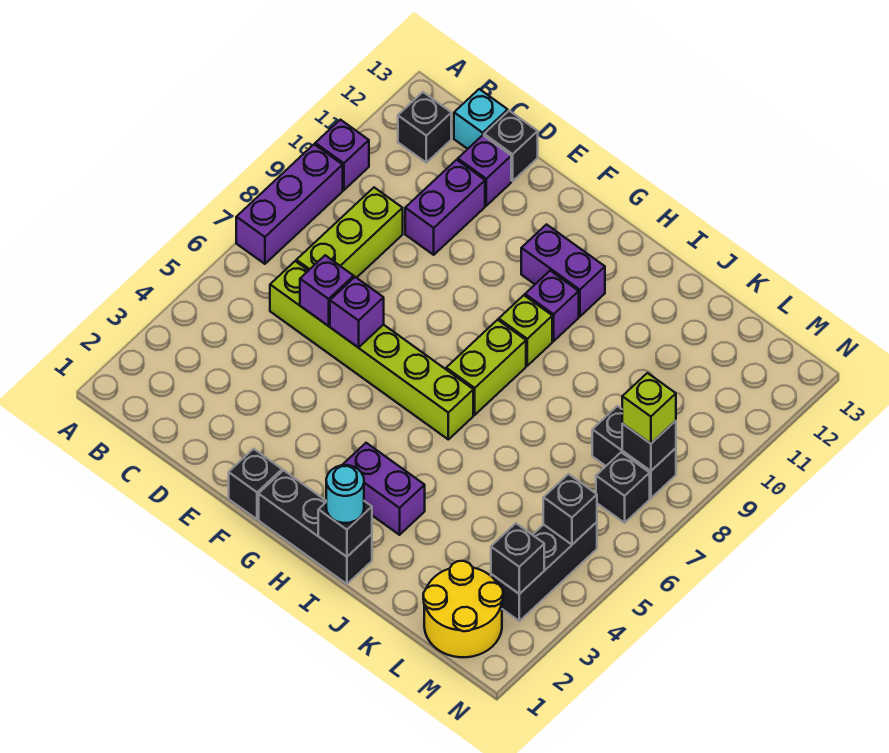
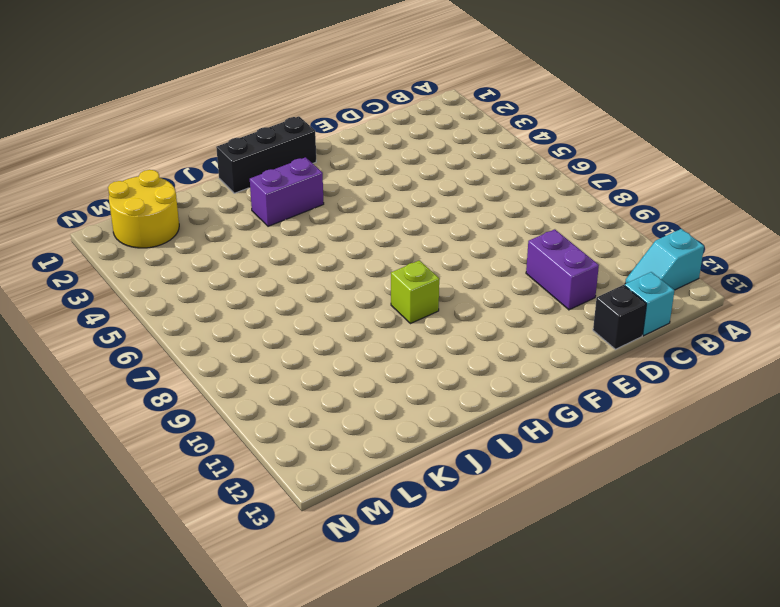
cyan 1x2 slope [625,229,704,290] -> black 1x1 brick [398,92,451,162]
none -> purple 1x3 brick [236,144,343,264]
none -> purple 1x1 brick [315,120,369,190]
none -> lime 1x6 brick [270,261,473,439]

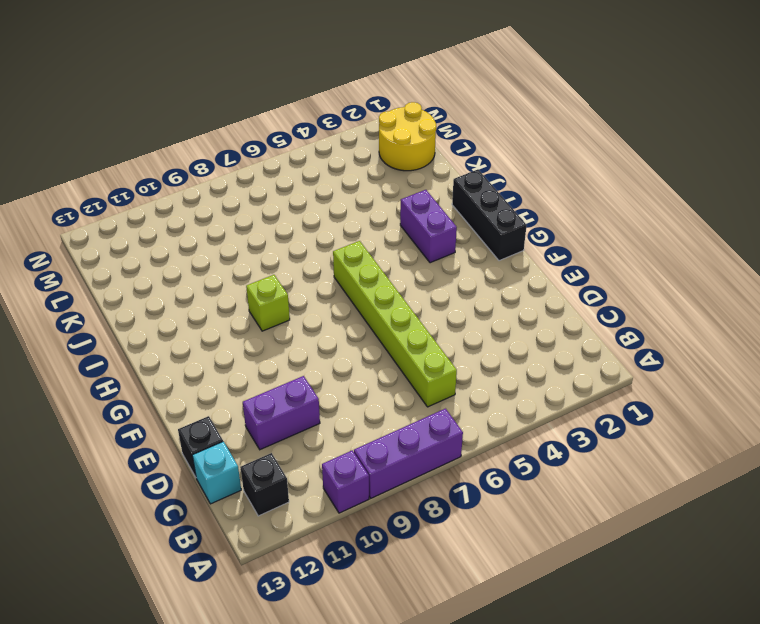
none -> lime 1x3 brick [296,188,403,278]
none -> purple 1x1 brick [458,135,511,206]
none -> black 1x1 brick [229,449,282,519]

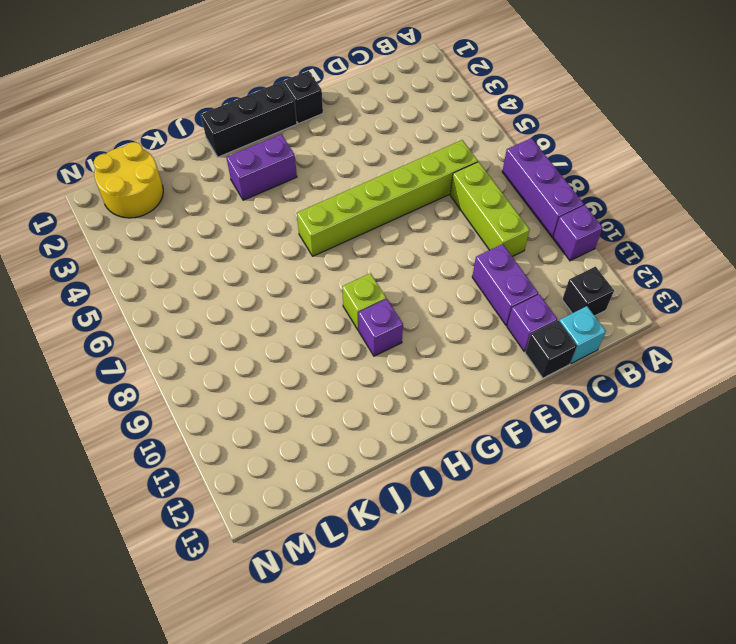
none -> purple 1x2 brick [521,225,605,317]
none -> lime 1x2 brick [446,320,526,415]
none -> black 1x2 brick [592,406,676,498]

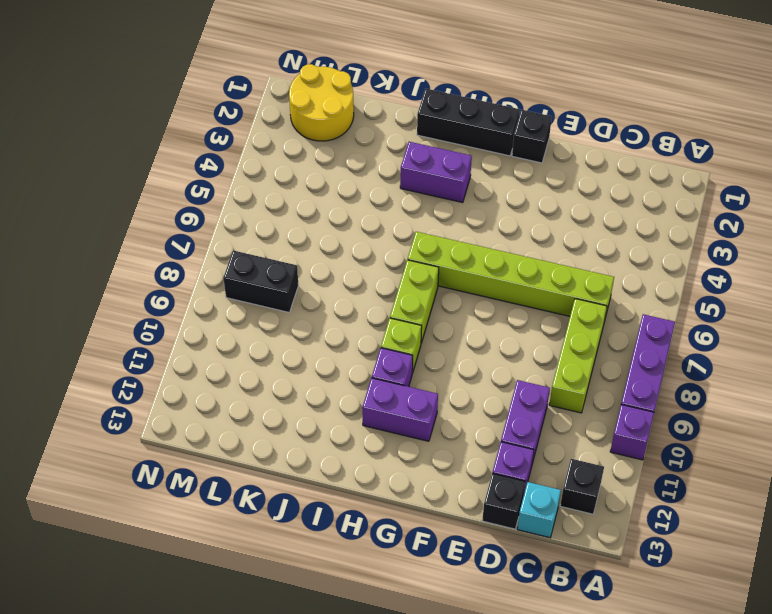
none -> black 1x3 brick [491,522,597,621]
none -> black 1x1 brick [596,452,650,523]
none -> purple 1x1 brick [300,255,354,326]

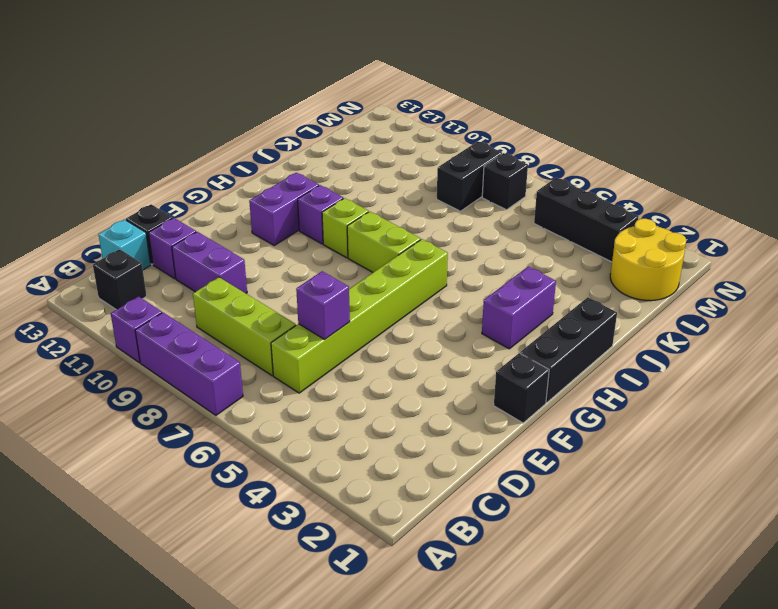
none -> purple 1x1 brick [330,277,384,347]
none -> black 1x1 brick [318,501,372,557]
none -> black 1x1 brick [491,523,544,594]

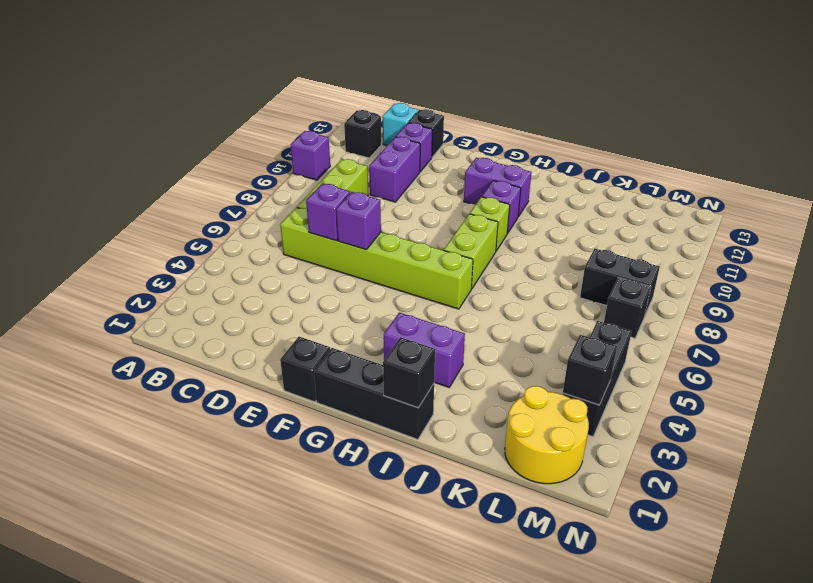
none -> purple 1x3 brick [236,144,343,264]
none -> black 1x1 brick [543,474,597,545]
none -> black 1x1 brick [622,421,676,471]

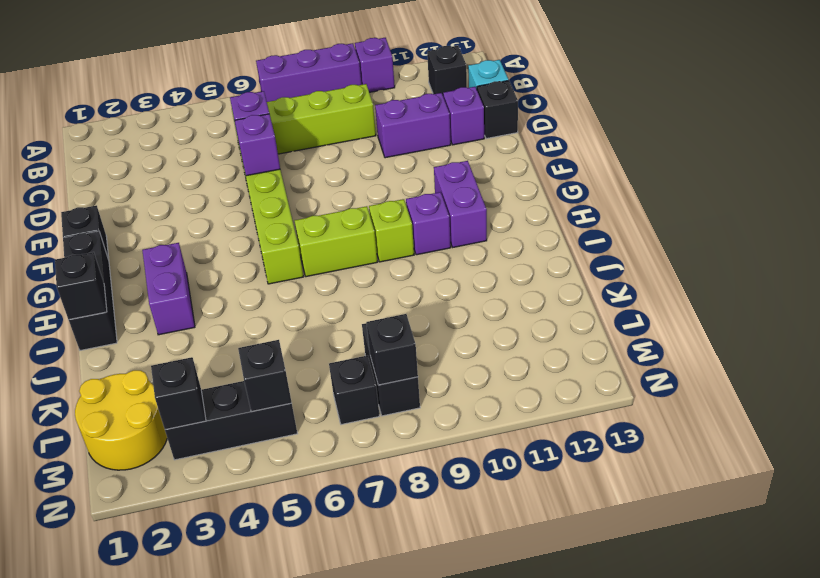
none -> cyan 1x1 round brick [326,465,364,523]
none -> lime 1x1 brick [622,373,676,444]

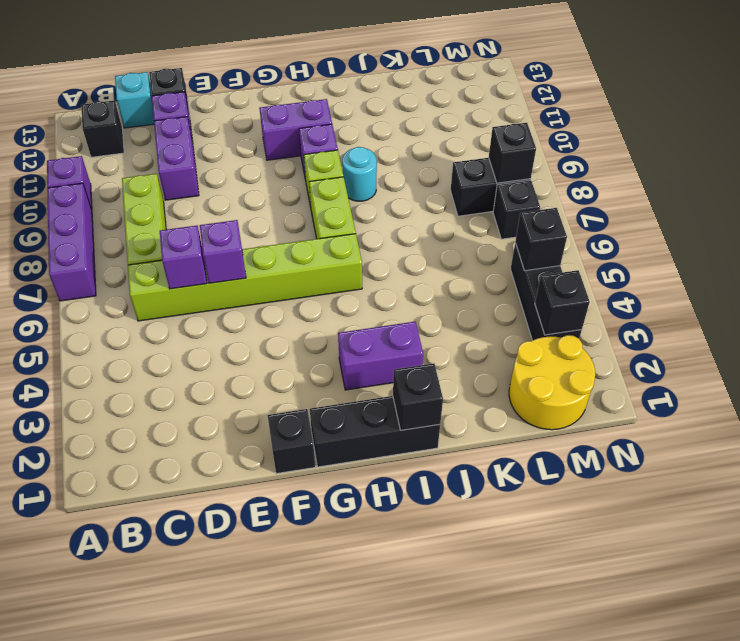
cyan 1x1 round brick [342,147,377,201] -> cyan 1x1 round brick moved to [326,465,364,523]
none -> lime 1x1 brick [622,373,676,444]

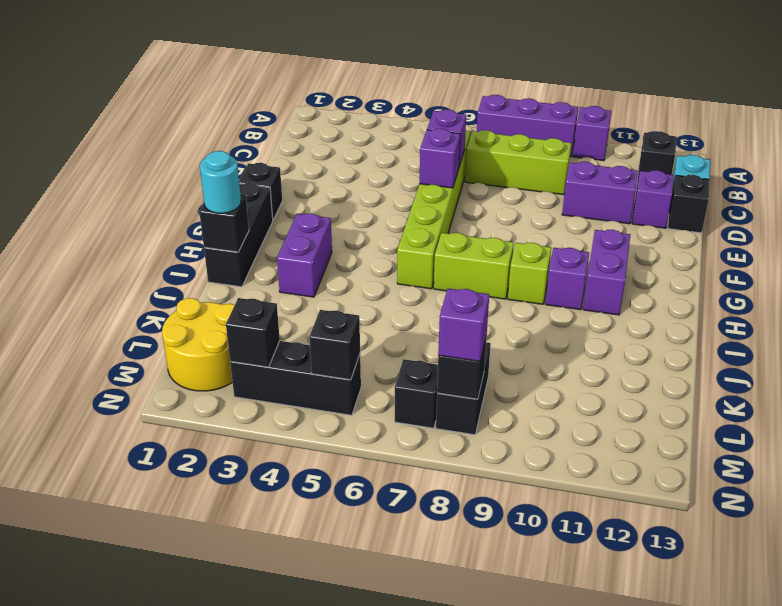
purple 1x1 brick [438,288,489,361] -> lime 1x1 brick [622,373,676,444]

